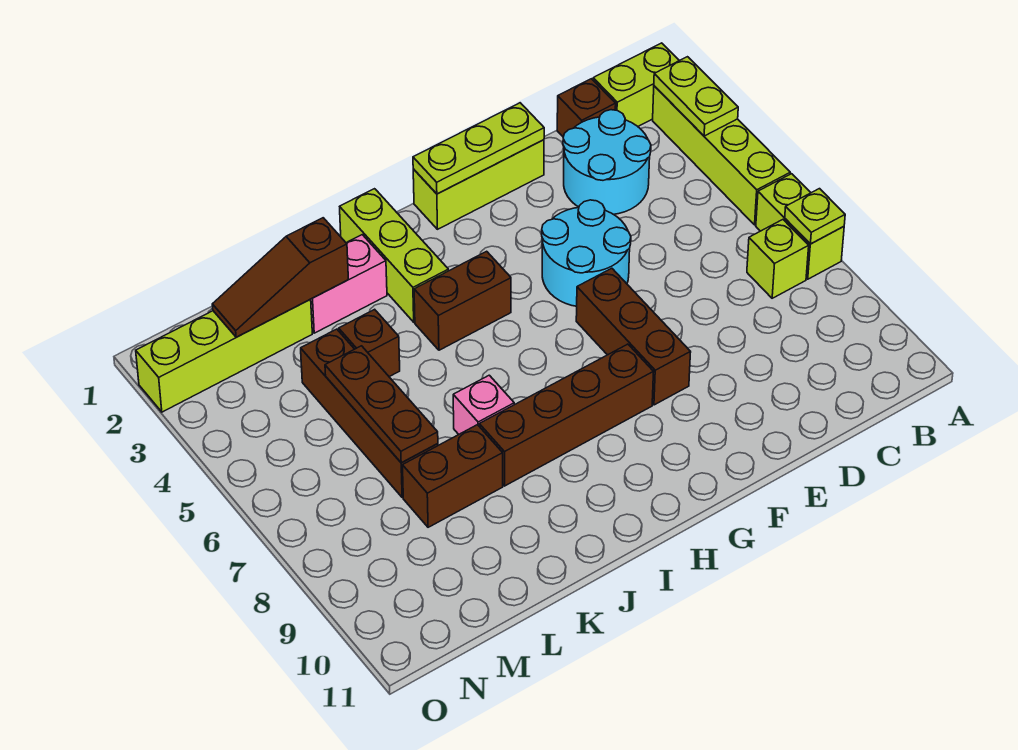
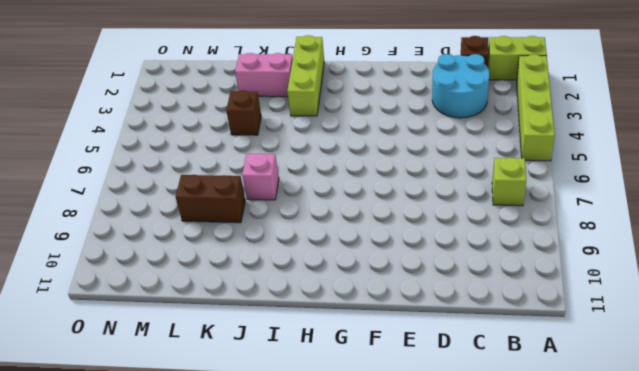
none -> lime 1x2 brick [756,174,844,279]
none -> lime 1x3 brick [413,140,544,229]
none -> cyan 2x2 round brick [542,200,631,306]

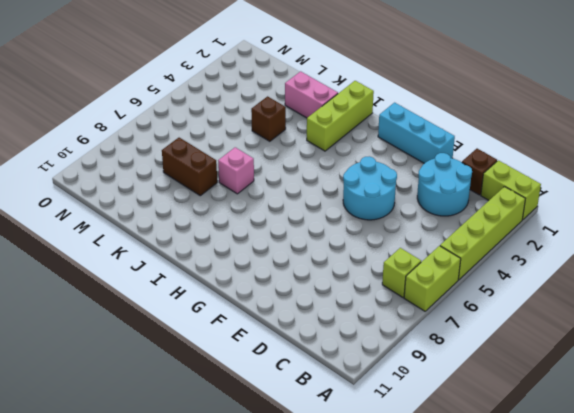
cyan 1x3 brick [378,103,455,163] -> lime 1x3 brick [413,140,544,229]
none -> brown 1x3 brick [576,268,691,405]
none -> brown 1x4 brick [479,344,653,486]
none -> brown 1x2 brick [414,251,511,350]

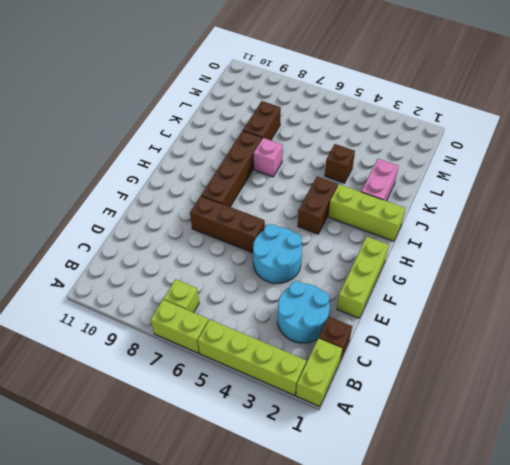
none -> lime 1x4 brick [136,299,312,412]
none -> brown 1x4 brick [301,329,438,497]
none -> lime 1x2 plate [654,57,738,136]

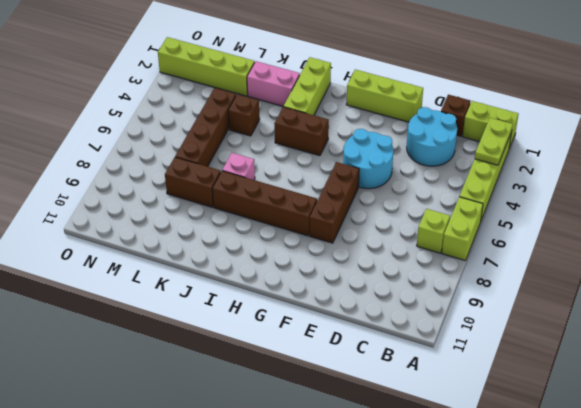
none -> lime 1x1 plate [785,189,845,244]
none -> lime 1x3 plate [413,103,544,194]
none -> brown 1x3 slope [212,218,348,337]

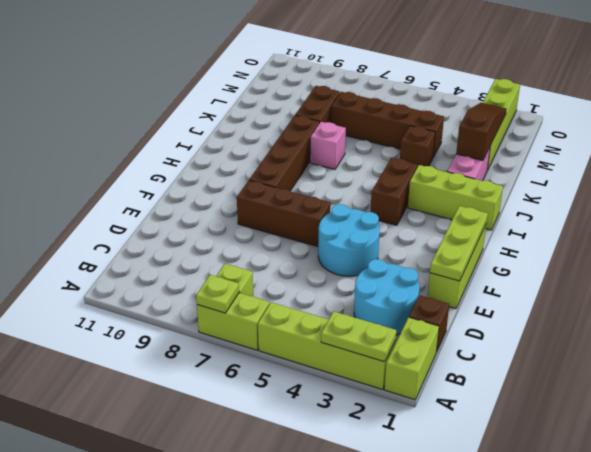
none -> brown 1x3 plate [325,346,438,463]

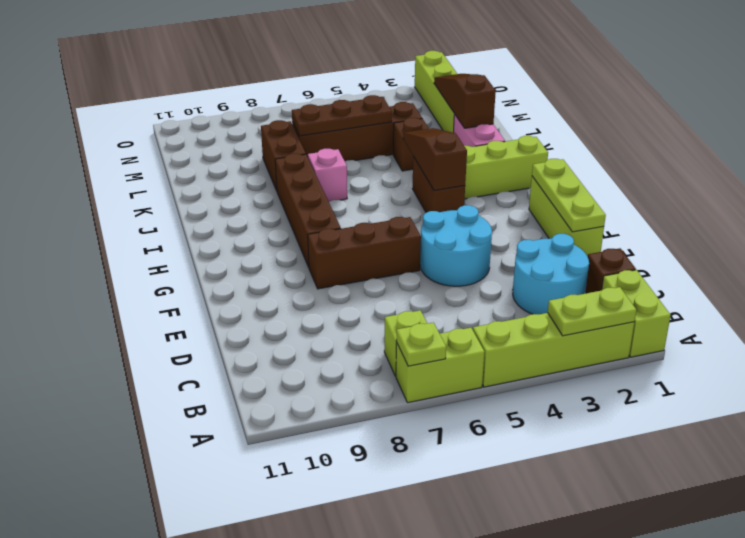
brown 1x3 slope [403,128,467,191] -> none

